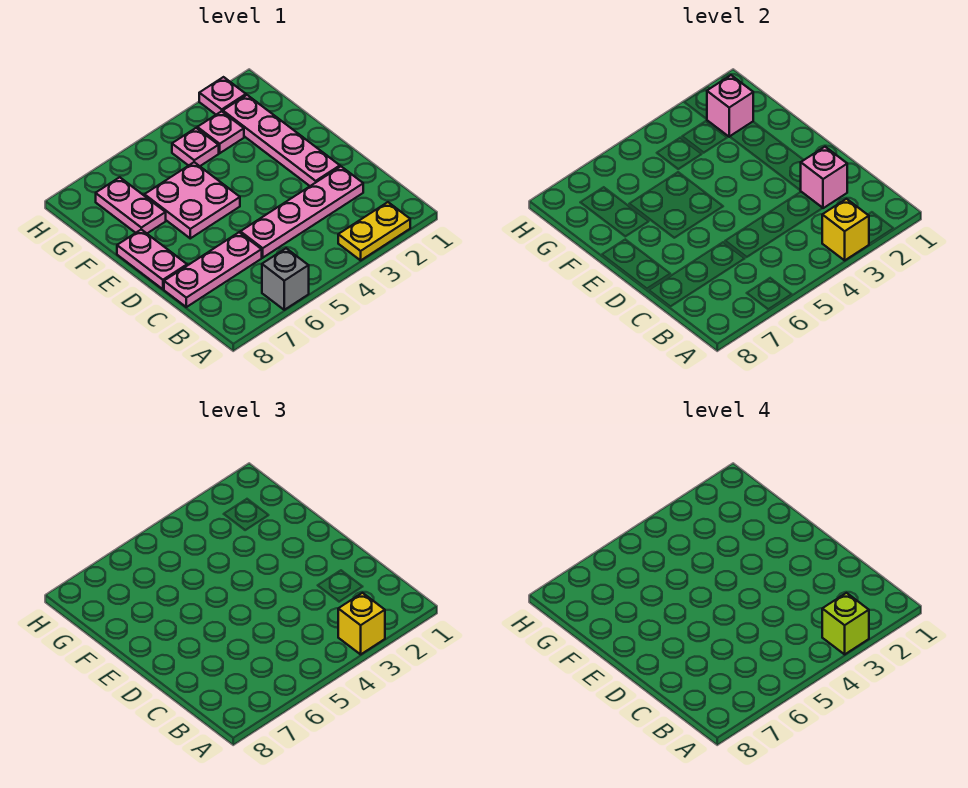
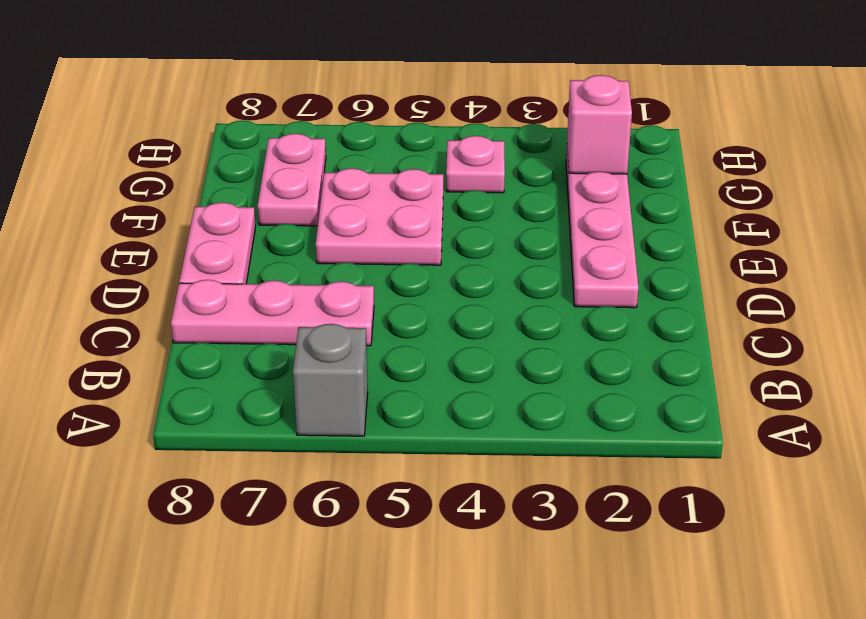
none -> yellow 1x2 plate [338,202,410,260]
none -> pink 1x4 plate [240,167,363,258]
none -> pink 1x1 plate [197,111,244,153]

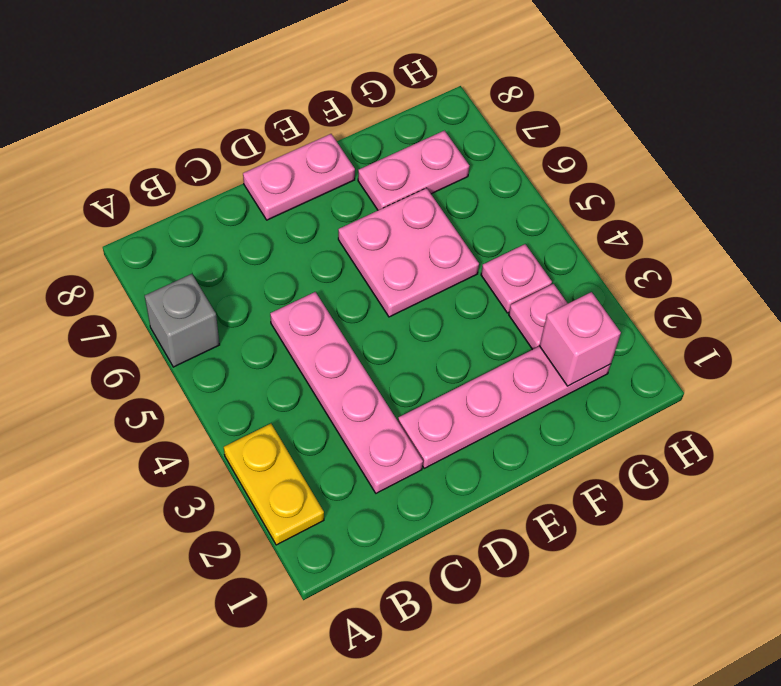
none -> pink 1x3 plate [164,232,262,307]
none -> pink 1x1 plate [199,77,246,115]
none -> yellow 1x1 brick [822,199,869,260]

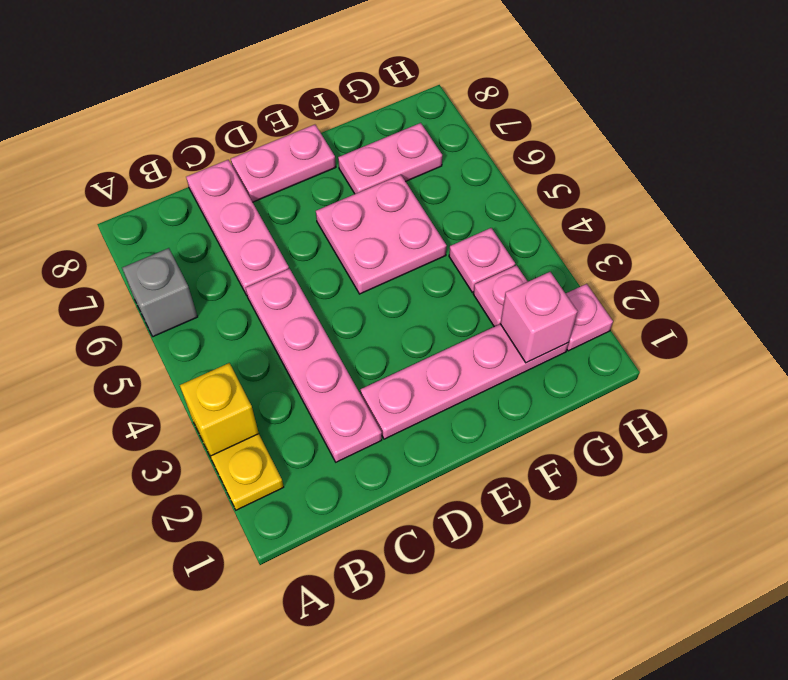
none -> pink 1x1 brick [800,147,847,208]
none -> yellow 1x1 brick [338,593,385,654]
none -> lime 1x1 brick [822,593,869,654]

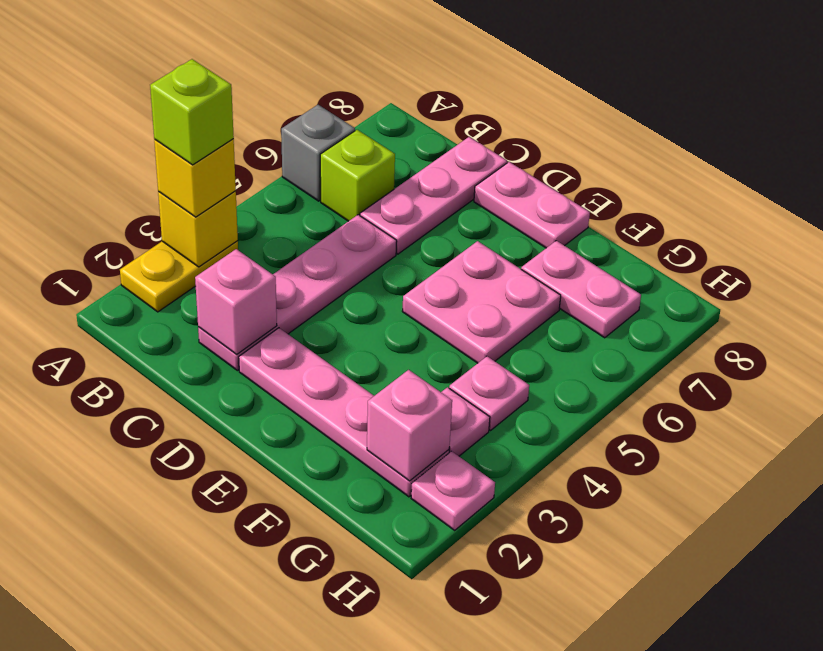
lime 1x1 brick [320,130,395,221] -> none

